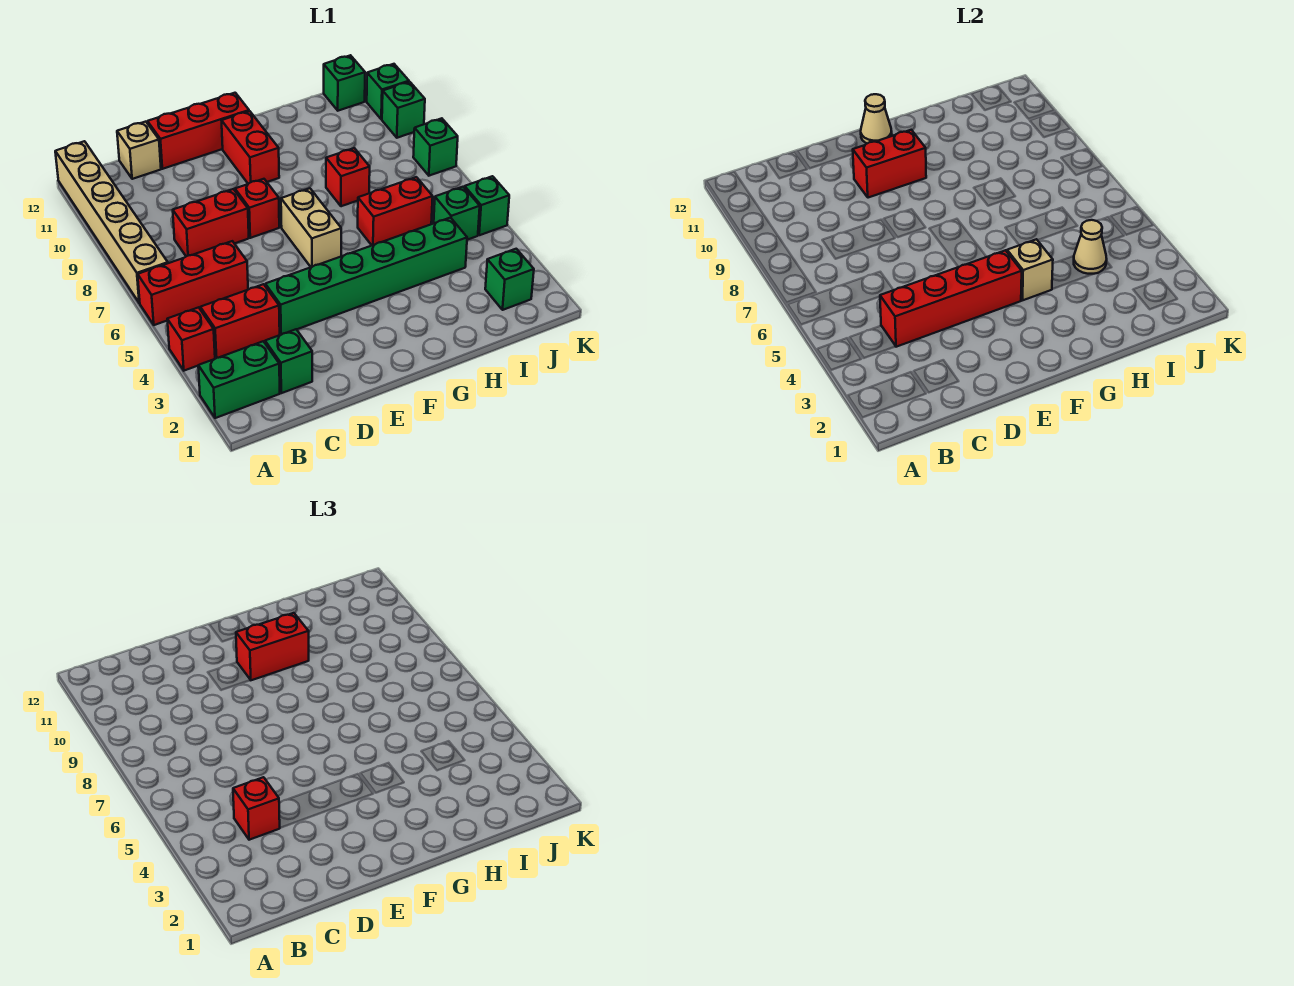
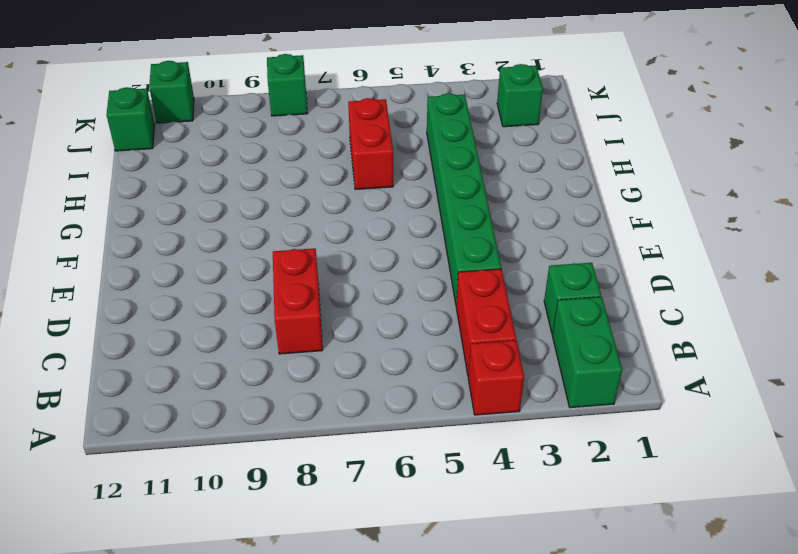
none -> red 1x3 brick [138,241,248,325]
none -> tan 1x6 brick [55,141,168,303]
none -> tan 1x1 brick [117,122,161,179]

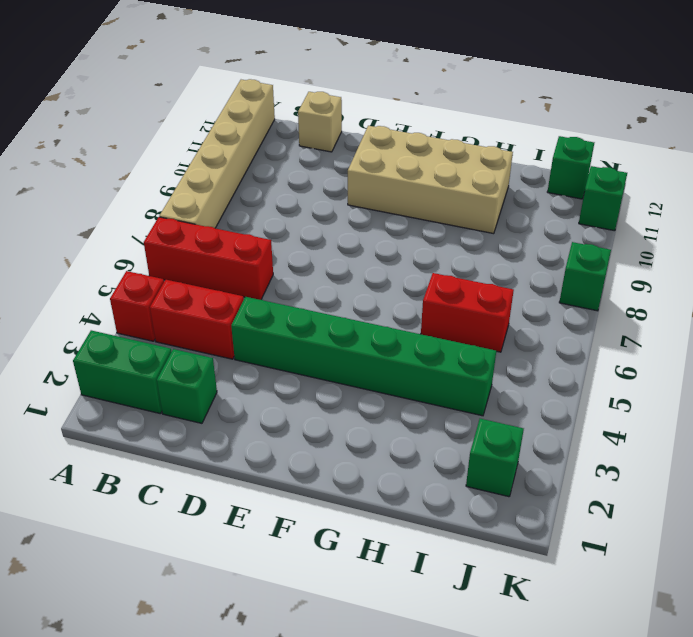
tan 2x4 brick [348,126,513,234] -> red 1x2 brick [222,111,279,184]
none -> red 1x2 brick [173,189,249,256]
none -> red 1x3 brick [147,93,249,169]
none -> red 1x1 brick [235,179,279,238]

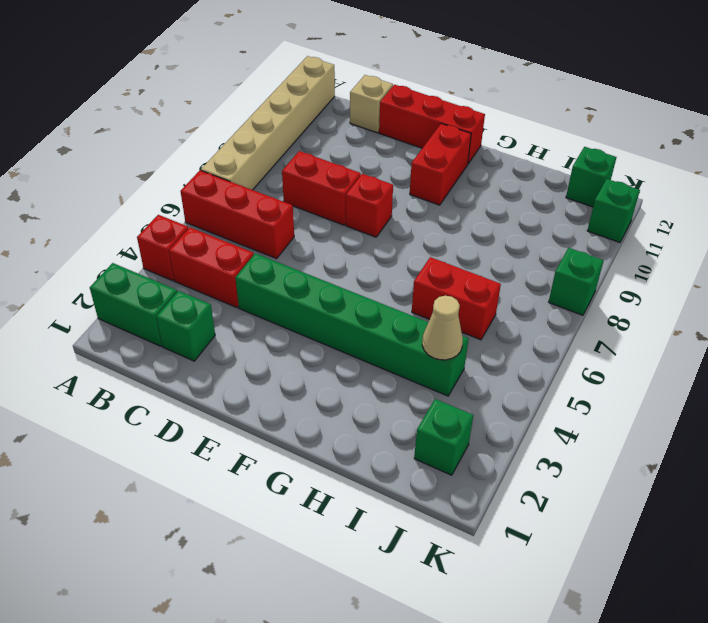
none -> tan 1x2 brick [281,188,341,267]
none -> red 1x1 brick [326,148,370,206]
none -> green 1x1 brick [434,187,480,240]

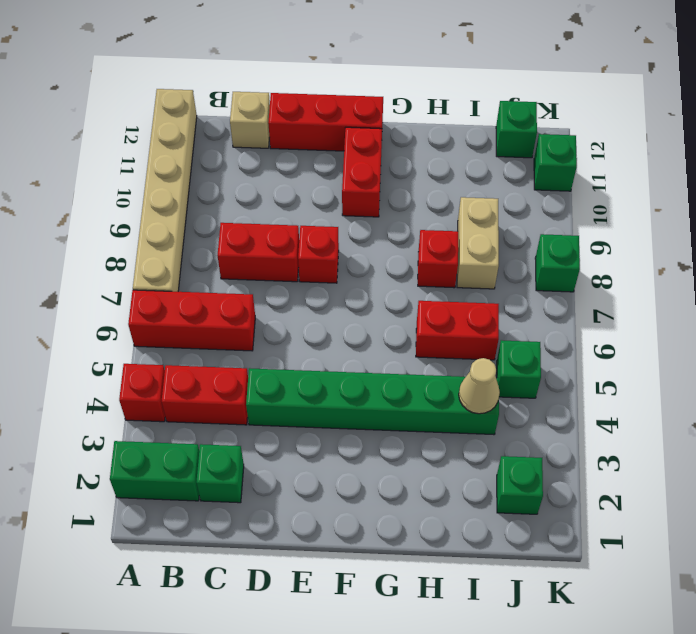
tan 1x2 brick [457,197,499,289] -> tan 1x2 brick moved to [281,188,341,267]
none -> green 1x1 brick [465,176,509,235]
none -> green 1x1 brick [382,82,425,138]
none -> red 1x4 brick [880,250,1022,347]

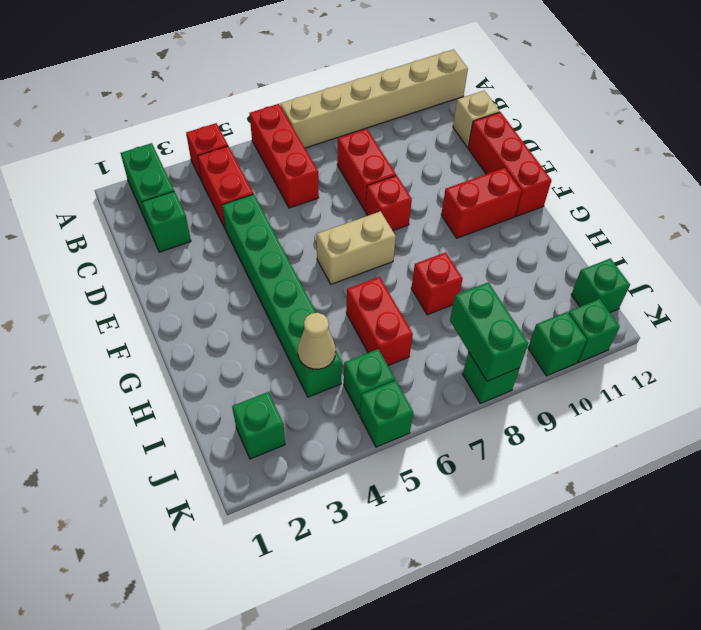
green 1x2 brick [450,282,528,381] -> none
none -> red 1x4 brick [880,250,1022,347]
none -> red 1x2 brick [853,130,926,198]
none -> tan 1x1 cone [861,94,892,143]

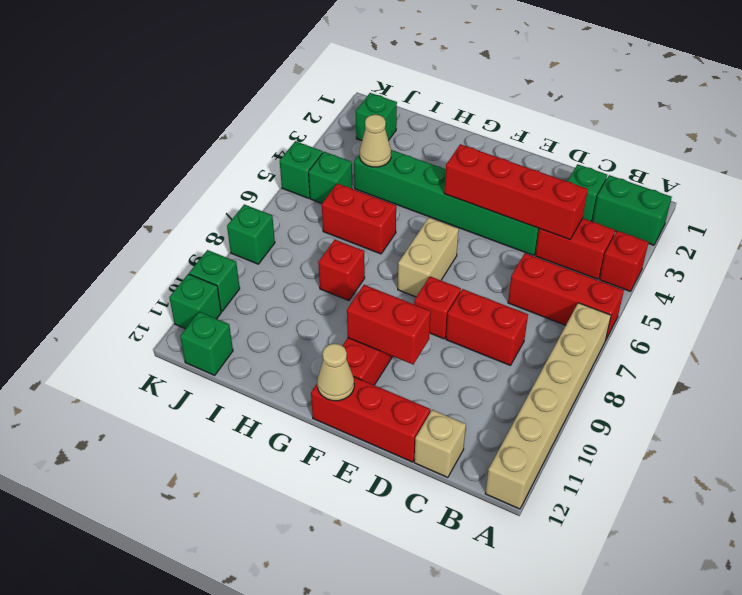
none -> tan 1x1 brick [1007,239,1053,300]
none -> red 1x1 brick [233,777,280,840]
none -> red 1x2 brick [236,613,309,680]

